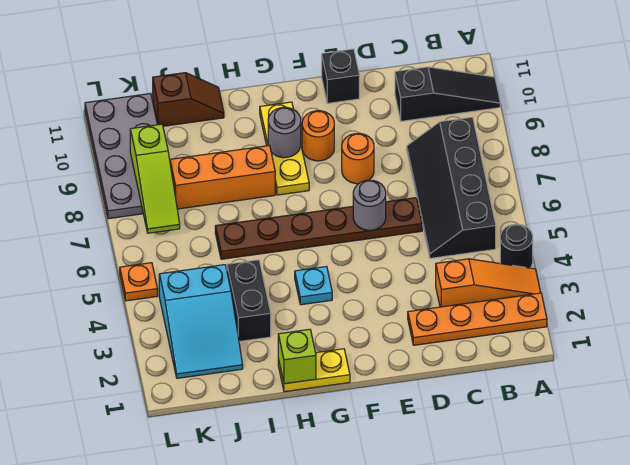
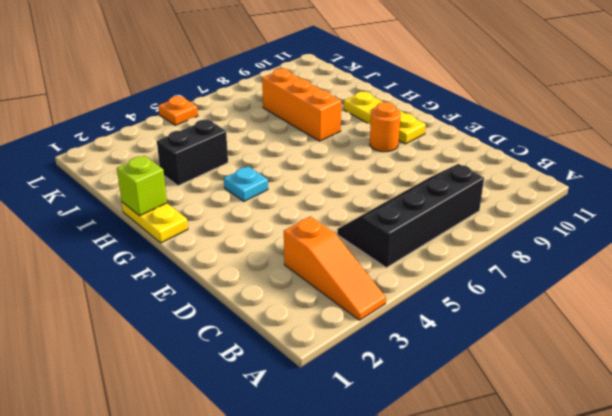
yellow 1x3 plate [344,91,426,144] -> yellow 1x3 plate turned to [260,102,309,195]
none -> orange 1x4 plate [408,293,547,345]
none -> black 1x1 round brick [500,224,533,268]
none -> black 1x3 slope [395,67,500,121]

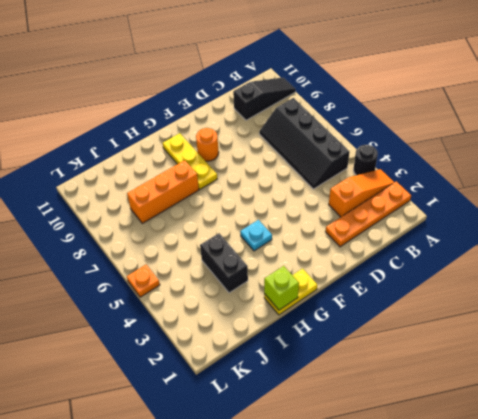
none -> brown 1x6 plate [215,198,422,259]
none -> orange 1x1 round brick [342,133,374,184]
none -> black 1x1 brick [322,49,359,103]

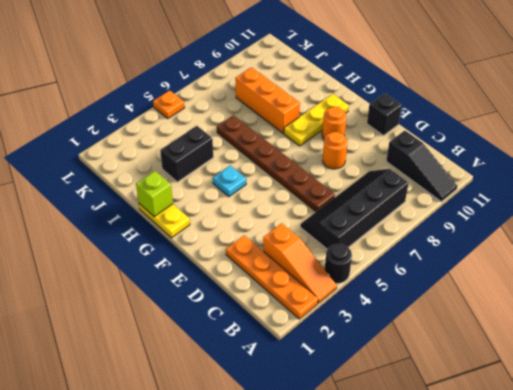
none -> brown 1x2 slope [152,73,224,126]
none -> cyan 2x3 slope [159,265,243,378]
none -> grey 2x4 plate [85,93,158,219]

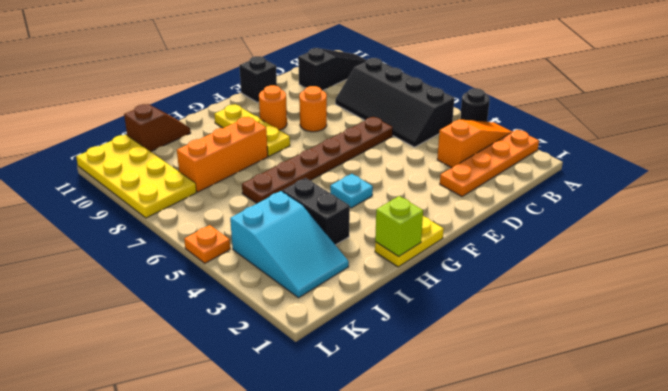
yellow 2x4 plate [76,135,196,218] -> grey 2x4 plate [85,93,158,219]
none -> grey 1x1 round brick [353,180,386,230]
none -> grey 1x1 round brick [268,107,301,158]
none -> lime 1x3 slope [130,124,180,233]

